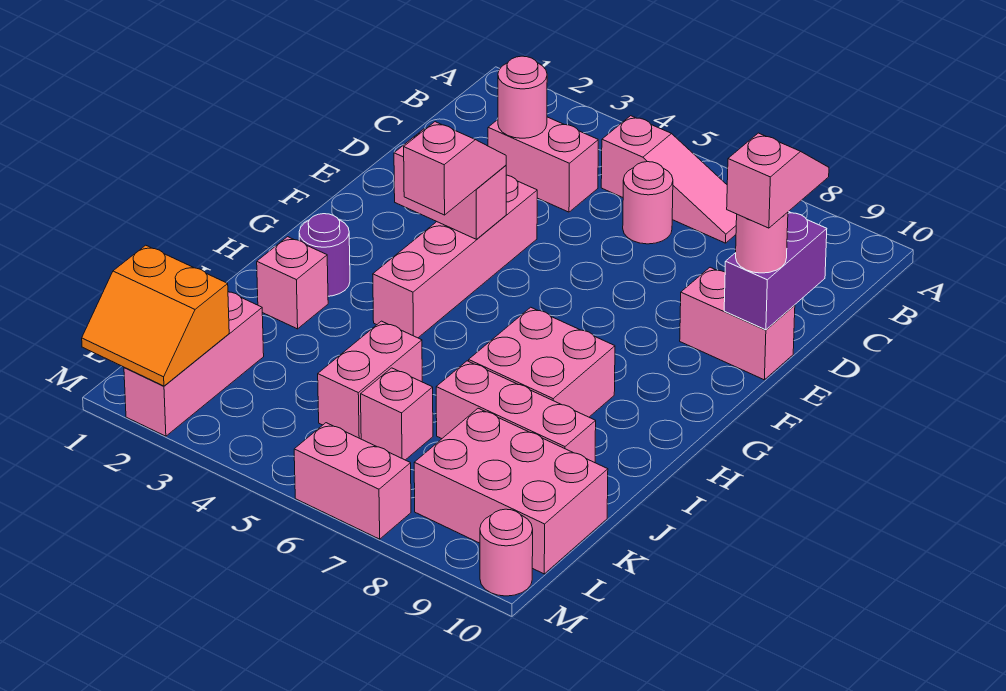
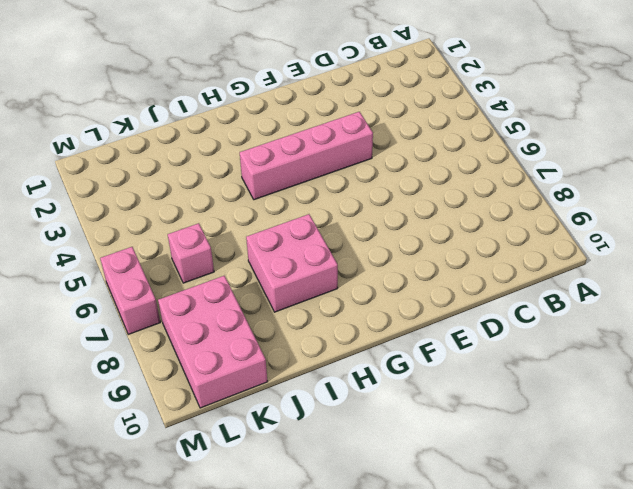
none -> pink 1x3 slope [601,116,737,243]
none -> pink 1x2 brick [488,117,598,212]
none -> pink 1x1 round brick [623,162,673,244]

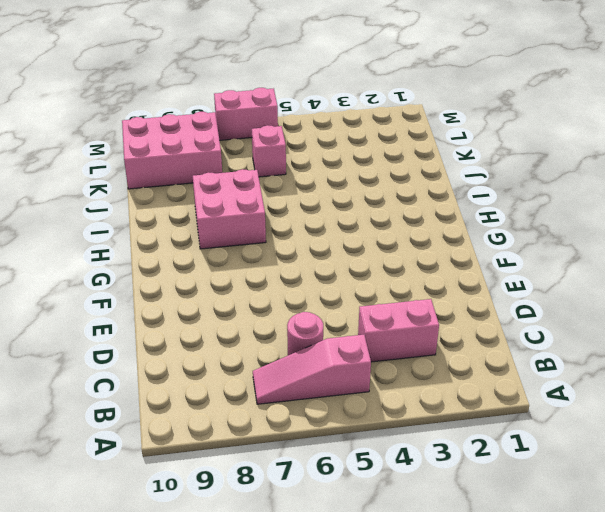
none -> pink 1x4 brick [373,175,537,338]
none -> pink 1x2 brick [680,267,795,380]
none -> purple 1x1 round brick [299,214,350,296]

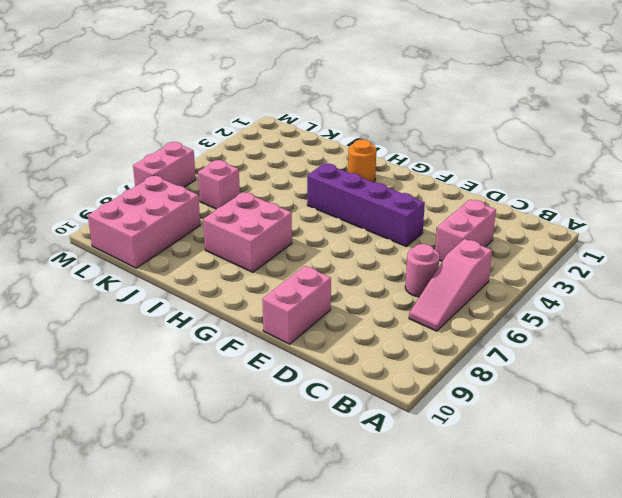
purple 1x4 brick [307,163,425,246] -> pink 1x4 brick [373,175,537,338]
orange 1x1 round brick [348,139,376,182] -> purple 1x1 round brick [299,214,350,296]
none -> pink 1x1 brick [257,237,328,329]
none -> pink 1x2 brick [318,321,422,439]
none -> pink 1x3 brick [436,361,596,463]

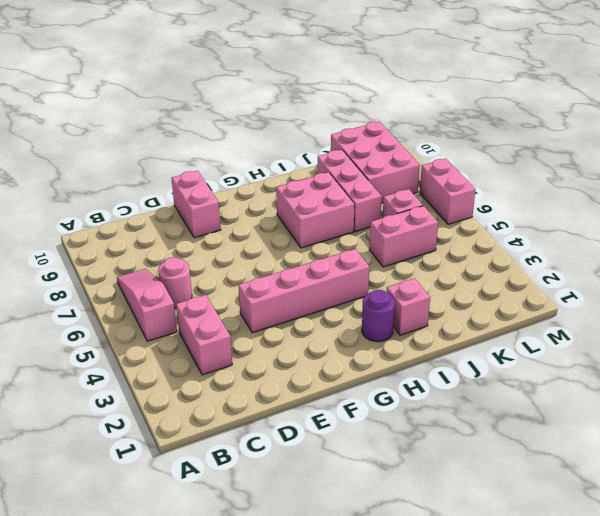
none -> pink 1x3 brick [124,292,264,436]
none -> pink 1x1 round brick [480,509,533,596]
none -> pink 1x1 round brick [498,56,547,138]

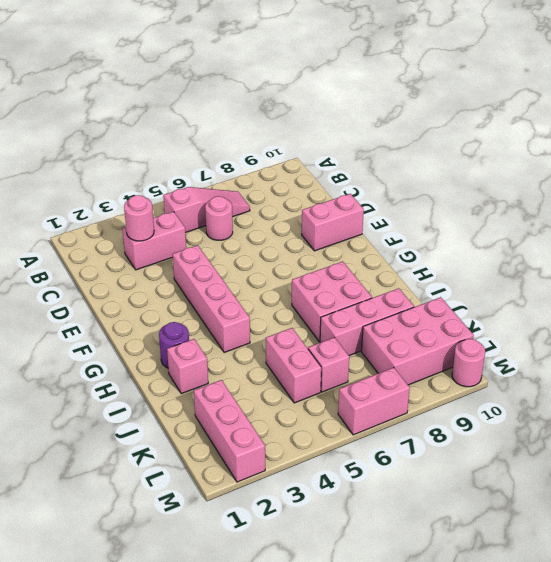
none -> purple 1x2 brick [724,212,827,330]
none -> pink 1x2 brick [394,129,506,239]
none -> orange 2x2 slope [82,245,229,386]

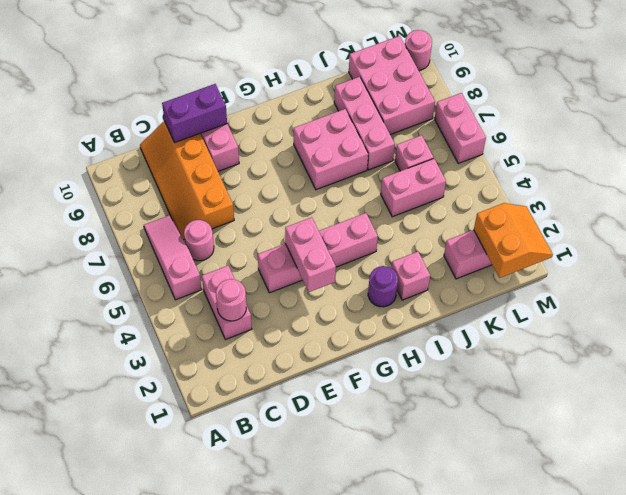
orange 2x4 slope [140,121,234,240] -> none
none -> pink 1x1 round brick [736,212,788,273]
none -> pink 1x2 slope [404,122,506,215]
none -> pink 1x2 slope [727,133,829,228]

